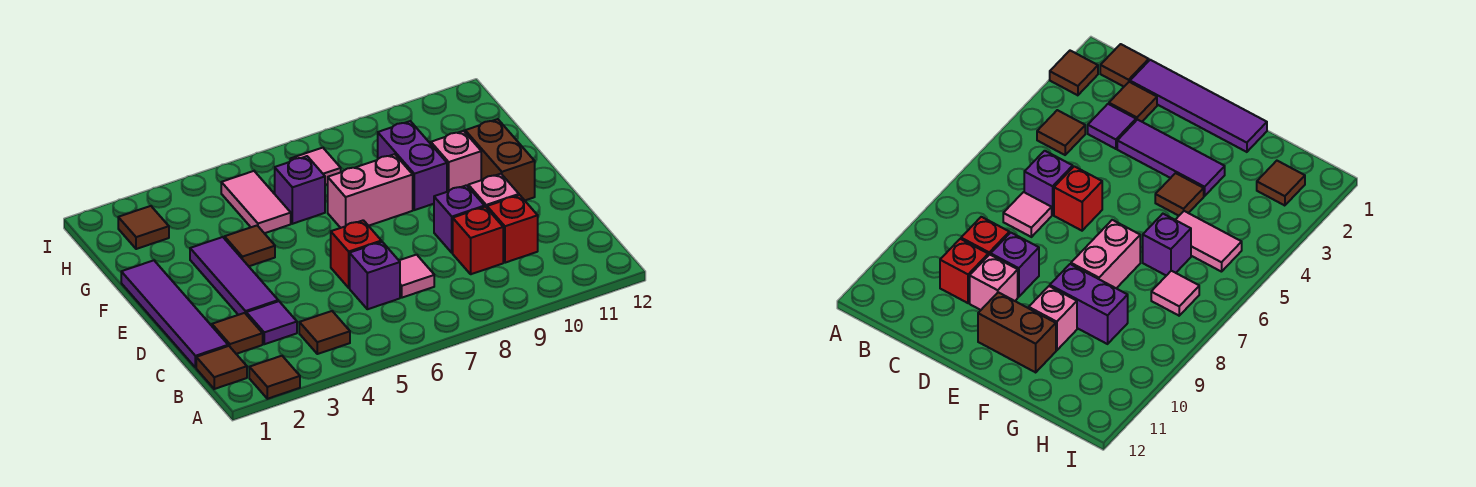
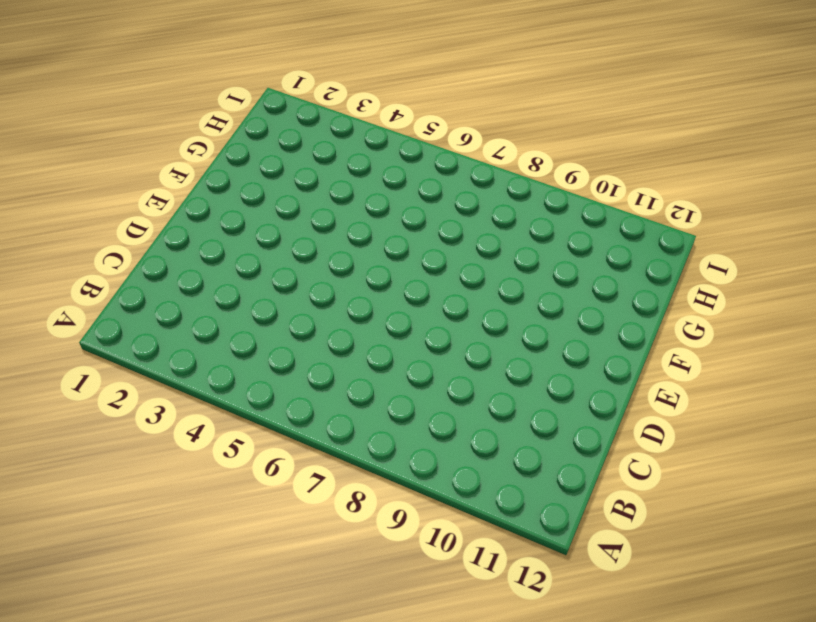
none -> brown 1x1 tile [249,356,300,399]
none -> brown 1x1 tile [196,346,247,389]
none -> brown 1x1 tile [299,311,350,354]

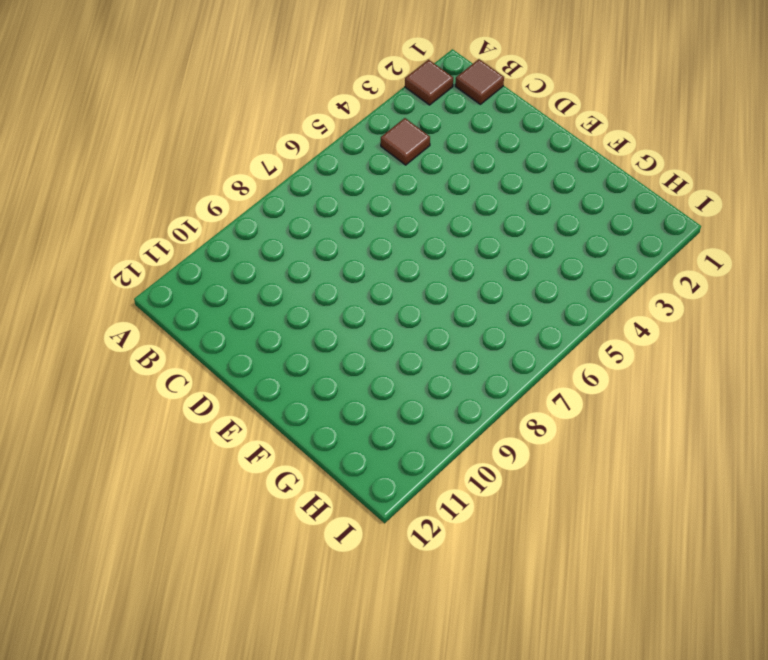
none -> purple 1x4 tile [121,260,228,368]
none -> brown 1x1 tile [212,313,263,354]
none -> purple 1x1 tile [246,301,297,344]

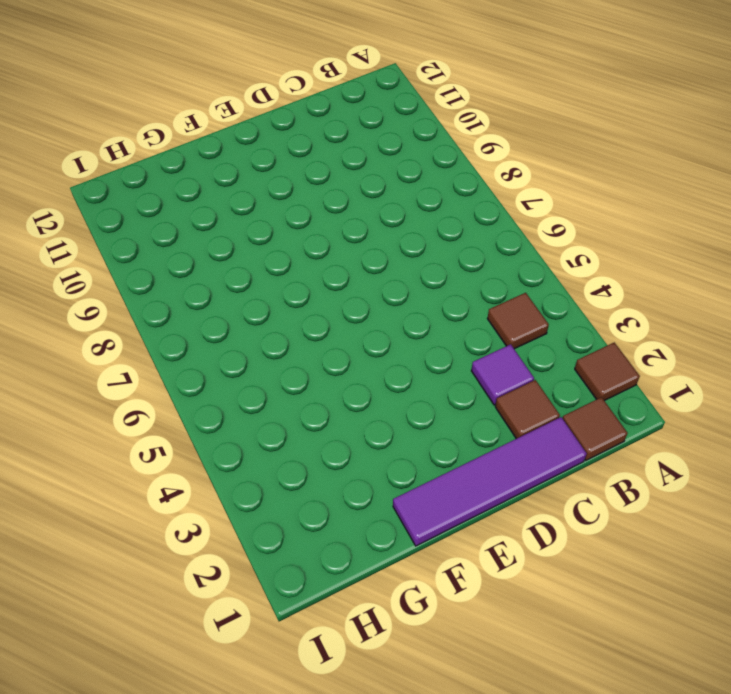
none -> purple 1x1 brick [350,242,400,309]
none -> pink 1x1 tile [399,255,434,298]
none -> red 1x1 brick [453,207,503,274]

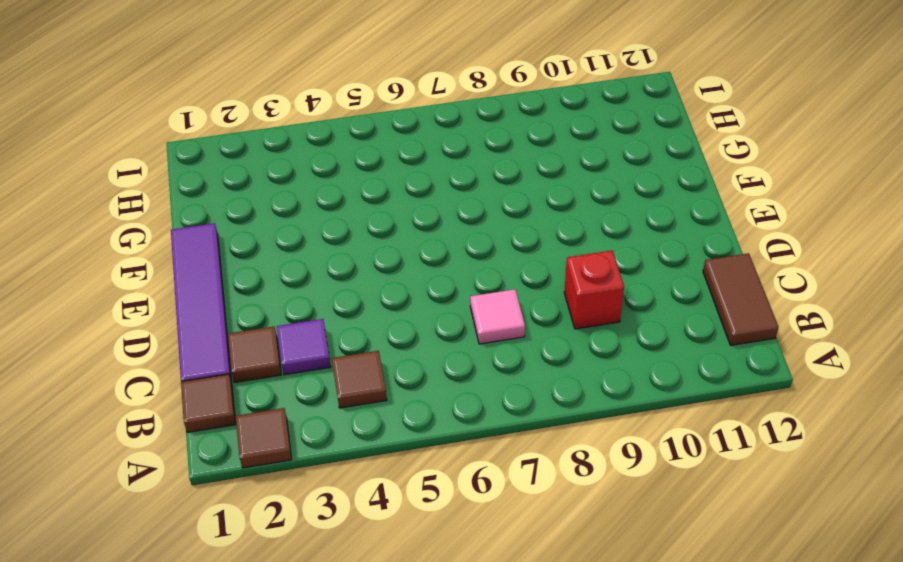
brown 1x2 tile [703,253,779,345] -> none
none -> purple 1x1 brick [350,242,400,309]
none -> red 1x1 brick [487,195,538,263]
none -> purple 1x3 tile [190,237,278,315]

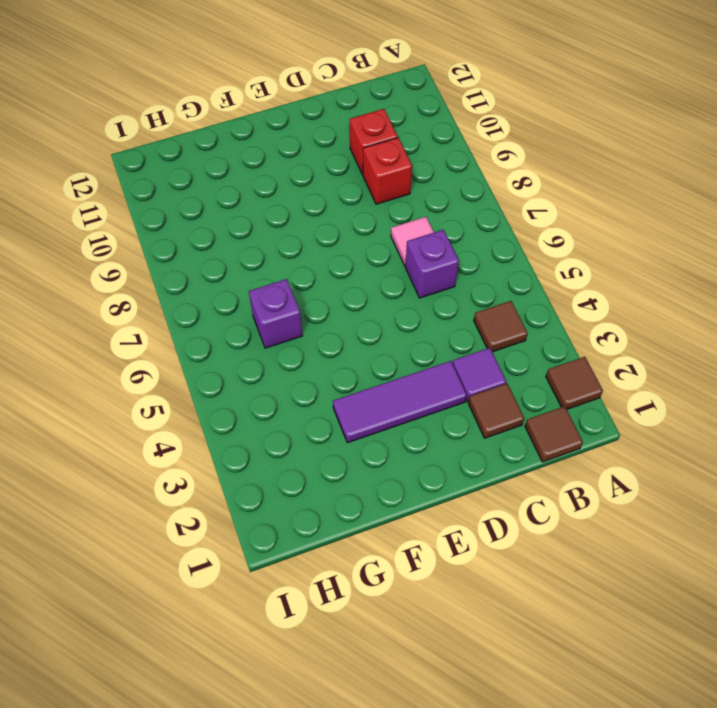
none -> purple 1x4 tile [121,260,228,368]
none -> red 1x1 brick [331,220,381,288]
none -> purple 1x1 brick [434,185,485,253]

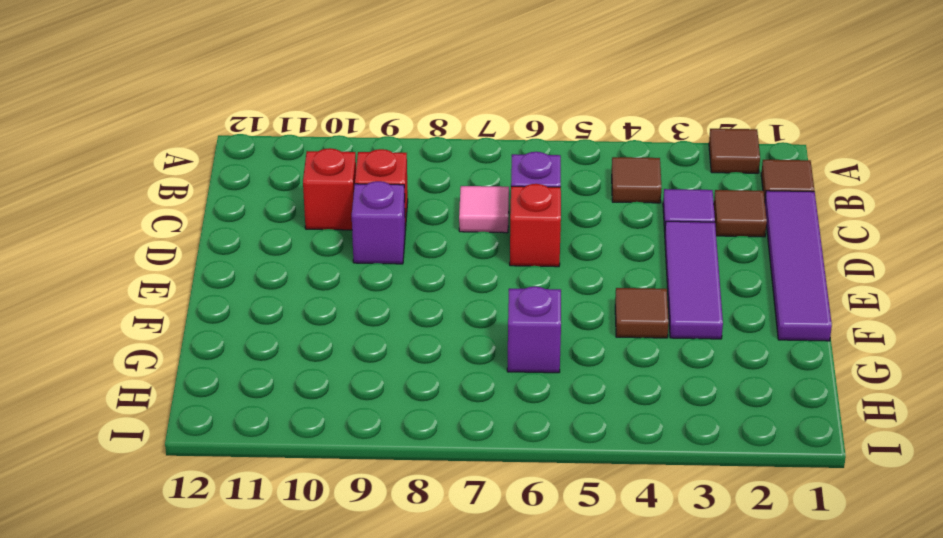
none -> pink 1x1 brick [468,174,519,208]
none -> brown 1x2 brick [465,119,535,200]
none -> pink 1x2 brick [327,154,413,228]

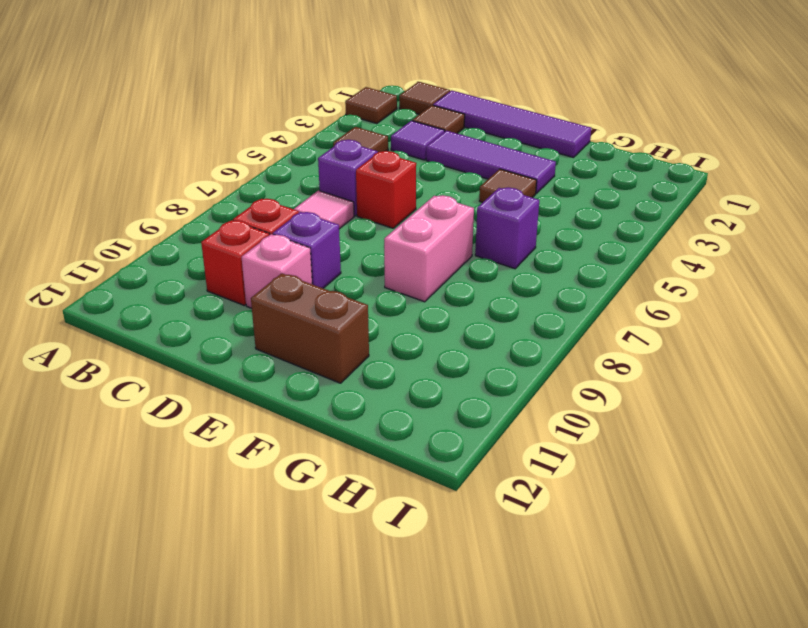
none -> purple 1x2 brick [378,121,447,210]
none -> pink 1x1 brick [431,131,481,192]
none -> pink 1x2 tile [221,171,291,233]

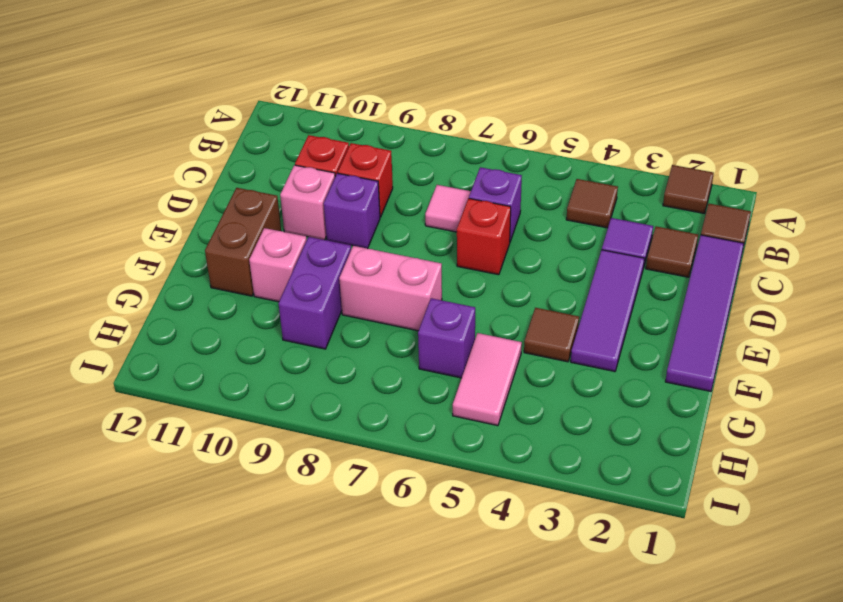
none -> brown 1x1 tile [118,206,169,249]
none -> pink 1x1 tile [290,148,341,185]

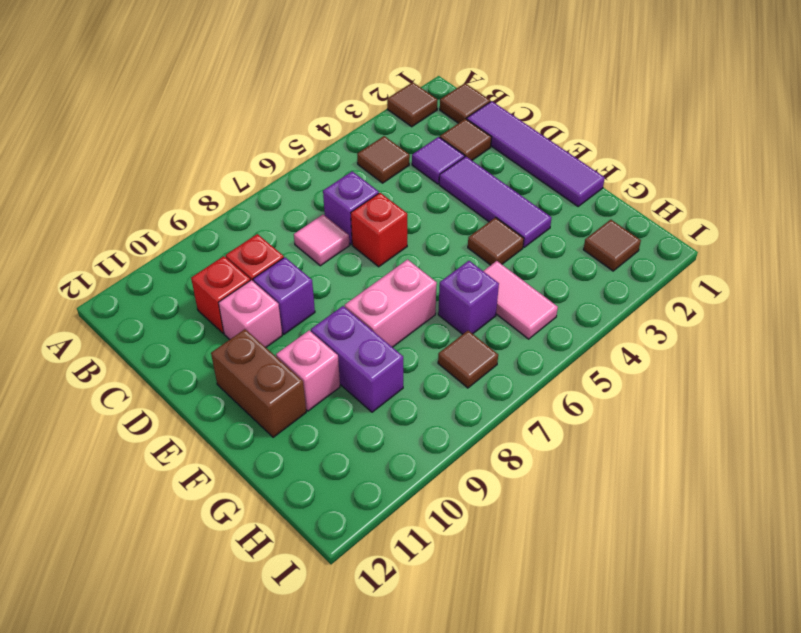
brown 1x1 tile [438,331,498,388] -> pink 1x1 tile [290,148,341,185]

